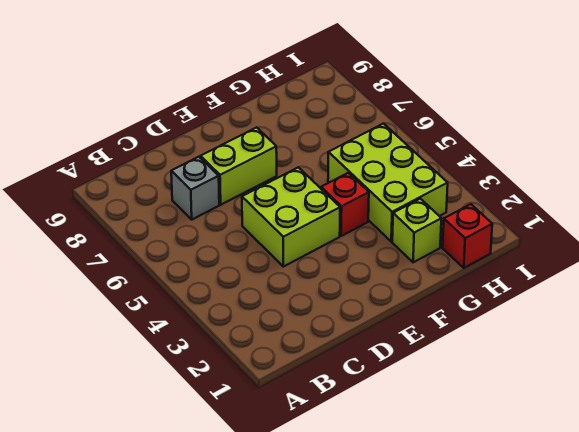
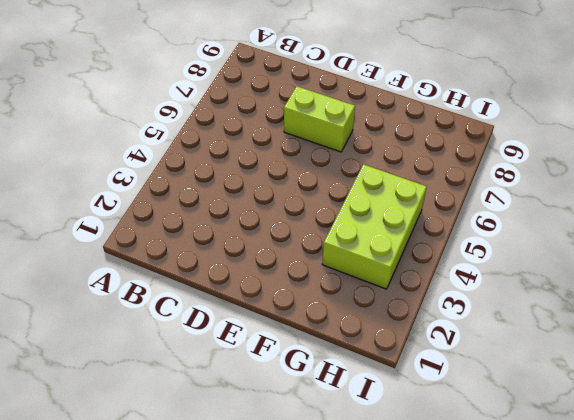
none -> grey 1x1 brick [171,157,219,219]
none -> lime 2x2 brick [242,167,340,267]

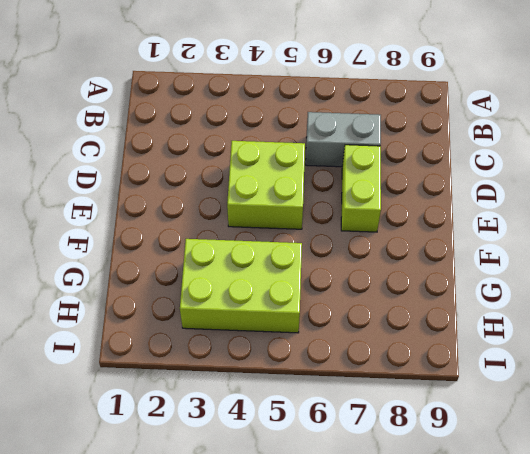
grey 1x2 brick [306,112,381,167] -> grey 1x1 brick [171,157,219,219]
none -> red 1x1 brick [321,173,369,236]
none -> lime 1x1 brick [392,199,441,262]

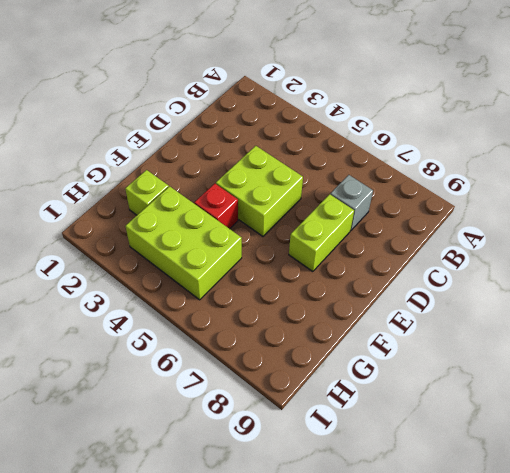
none -> red 1x1 brick [443,204,492,268]

